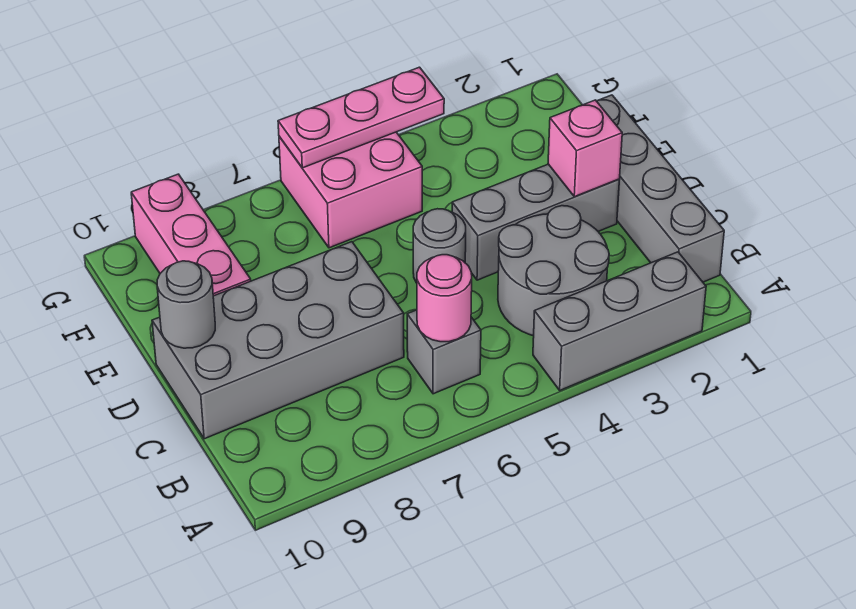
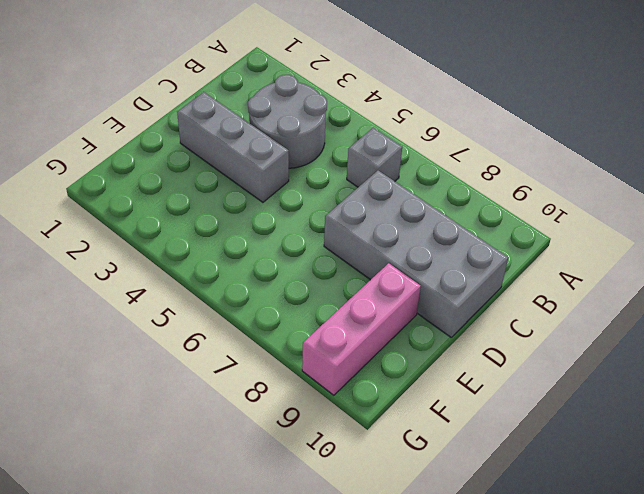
none -> grey 1x3 brick [533,252,706,390]
none -> grey 1x4 brick [597,95,724,282]
none -> grey 1x1 round brick [413,209,466,283]

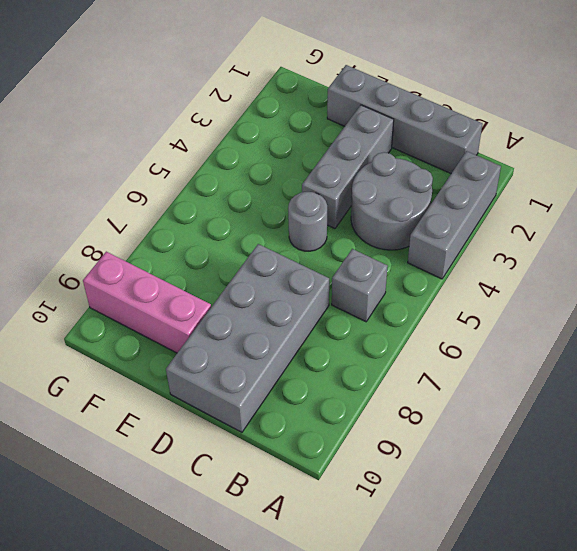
none -> pink 2x2 brick [279,132,422,248]
none -> pink 1x1 round brick [417,255,472,342]
none -> pink 1x1 brick [548,100,622,197]

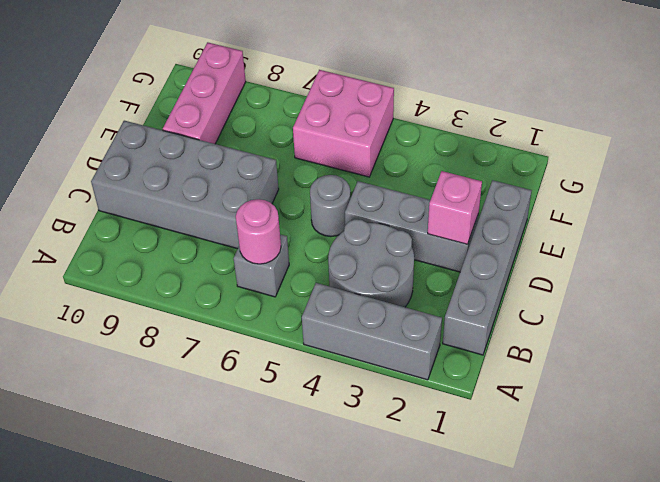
none -> grey 1x1 round brick [157,261,215,348]
none -> pink 1x3 plate [278,67,444,168]

